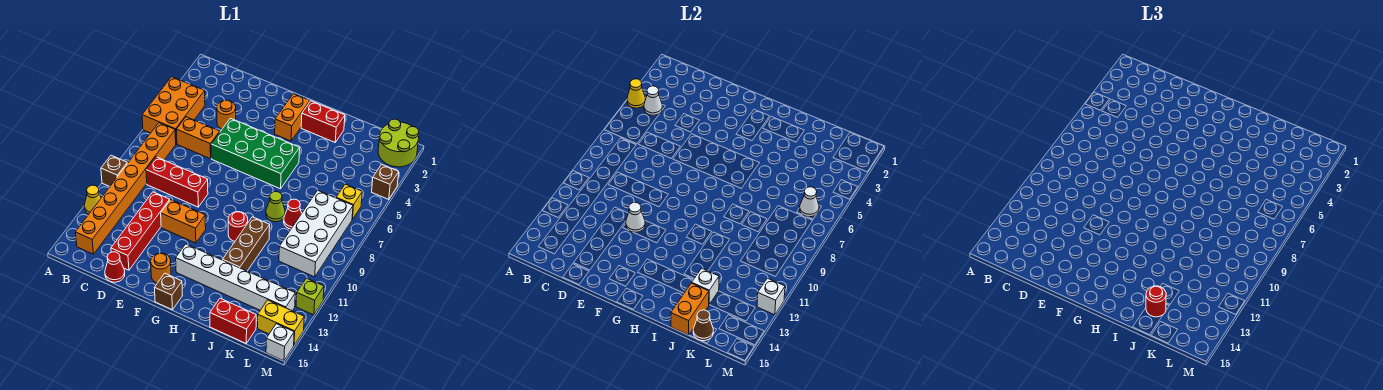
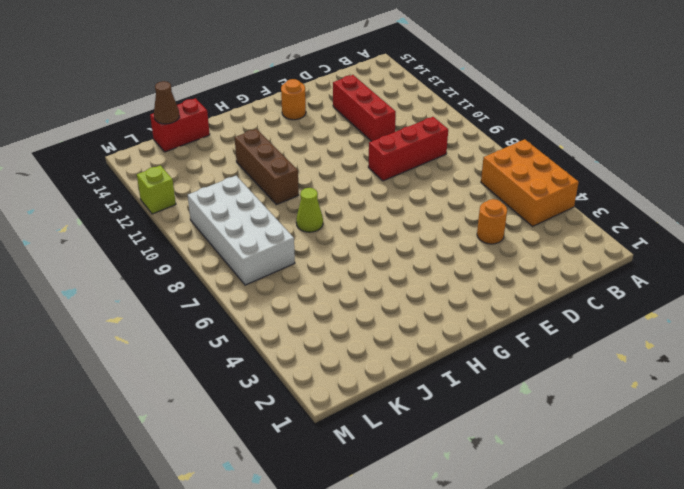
red 1x3 brick [333,75,396,141] -> red 1x4 brick [111,192,170,270]
none -> brown 1x1 brick [101,155,127,187]
none -> yellow 1x1 cone [84,185,101,214]
none -> orange 1x8 brick [75,123,176,254]
none -> orange 1x2 brick [177,117,220,159]

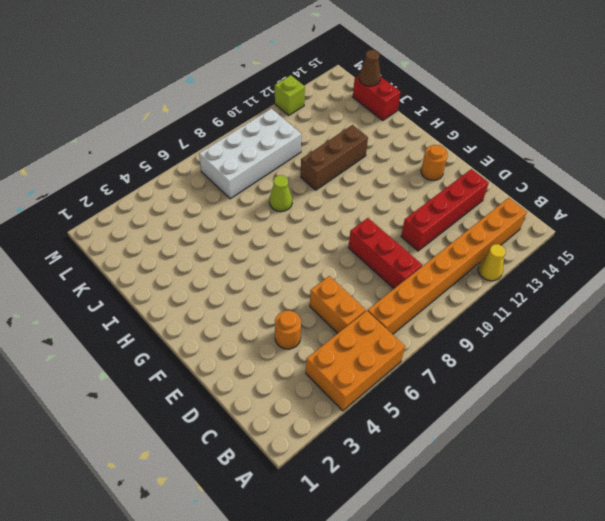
none -> brown 1x1 brick [101,155,127,187]
none -> red 1x1 cone [105,252,125,282]
none -> green 2x4 brick [211,118,300,189]
none -> orange 1x2 brick [161,200,206,243]

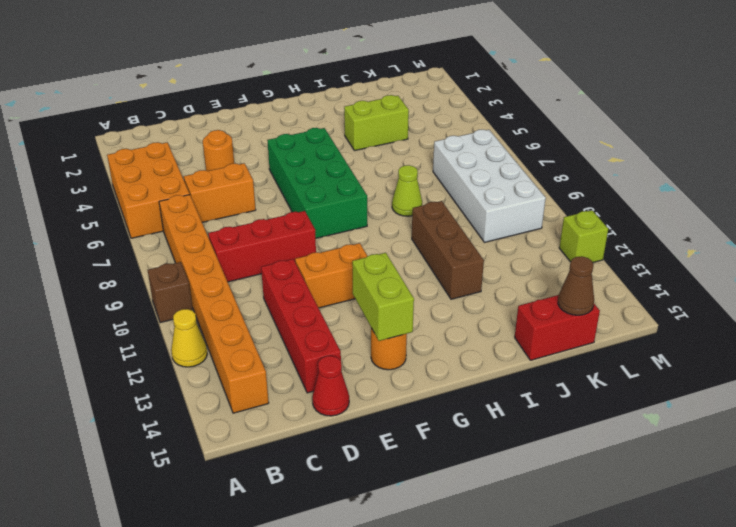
green 2x4 brick [267,128,367,238] -> green 2x4 brick turned to [211,118,300,189]
lime 1x2 brick [352,253,414,341] -> none
lime 1x2 brick [344,95,409,151] -> none
none -> orange 1x2 brick [275,94,310,141]
none -> white 1x6 brick [176,244,295,311]
none -> brown 1x1 brick [155,273,182,310]
none -> red 1x2 brick [301,101,345,142]

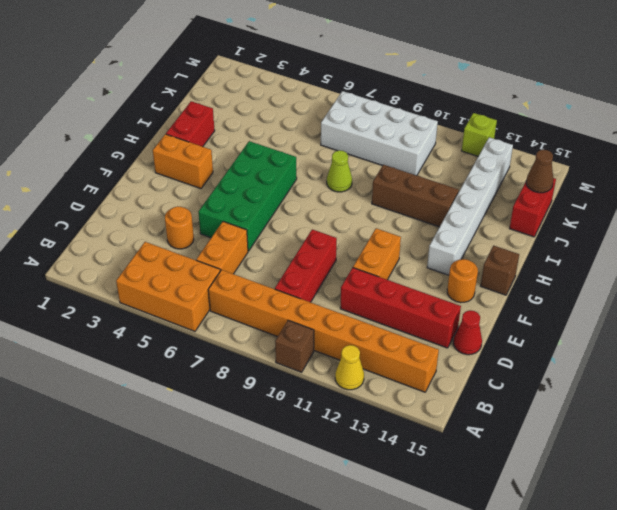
none -> red 1x1 round brick [228,212,248,241]
none -> red 1x1 cone [284,199,302,229]
none -> lime 2x2 round brick [378,119,419,167]
none -> yellow 1x1 brick [336,184,362,219]

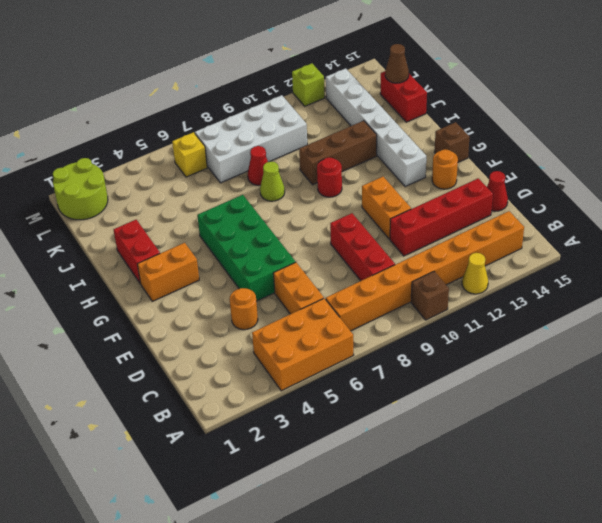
none -> yellow 1x2 brick [258,300,304,345]
none -> brown 1x1 brick [372,164,399,199]
none -> white 1x1 brick [266,324,294,361]
none -> yellow 1x1 cone [627,79,646,108]

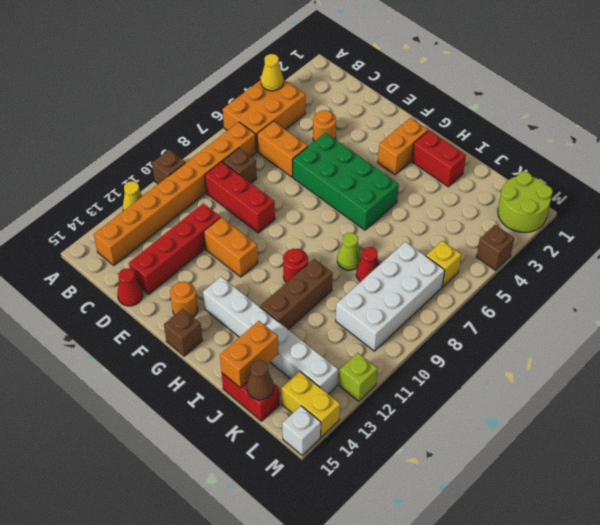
brown 1x1 brick [222,148,257,183] -> none
none -> white 1x1 cone [644,86,662,115]
none -> white 1x1 cone [626,202,645,232]
none -> white 1x1 brick [692,268,719,304]
none -> white 1x1 cone [800,187,819,217]

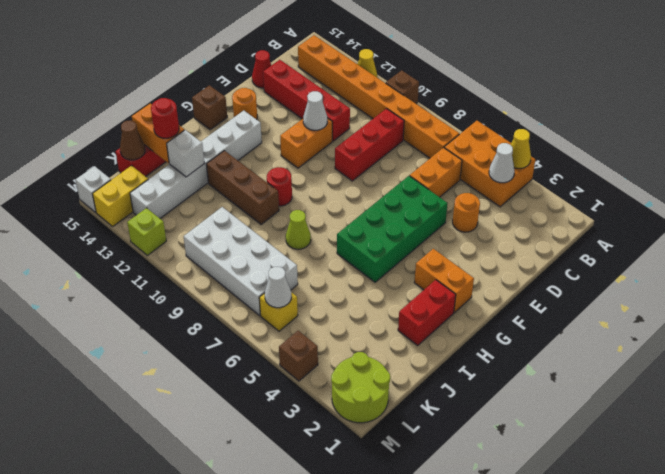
none -> red 1x1 cone [284,199,302,229]
none -> white 1x1 brick [757,278,785,315]

